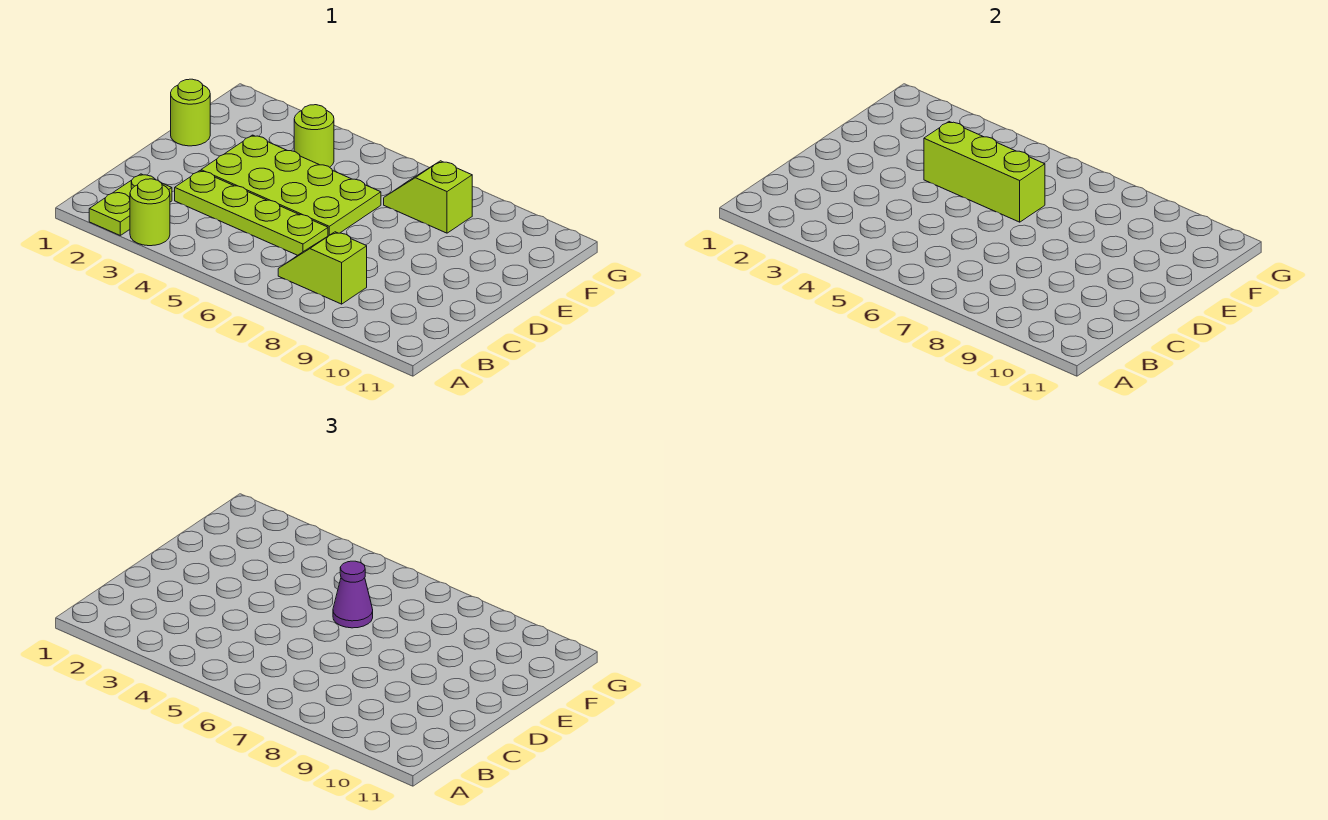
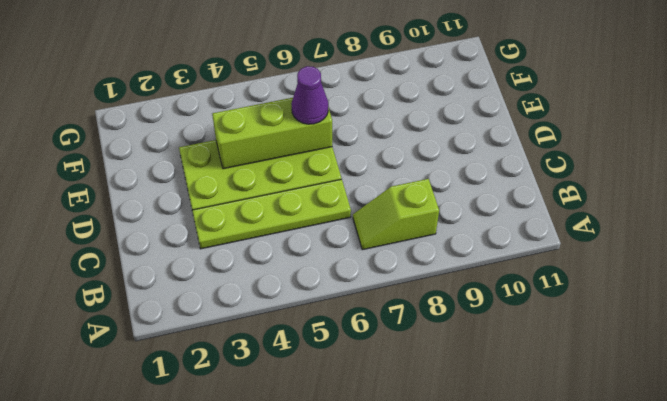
none -> lime 1x2 plate [89,174,172,235]
none -> lime 1x1 round brick [130,179,170,246]

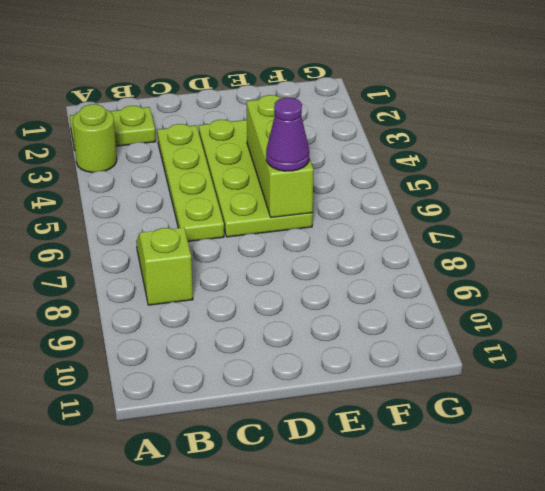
none -> lime 1x1 round brick [171,79,210,146]
none -> lime 1x1 round brick [294,105,334,167]

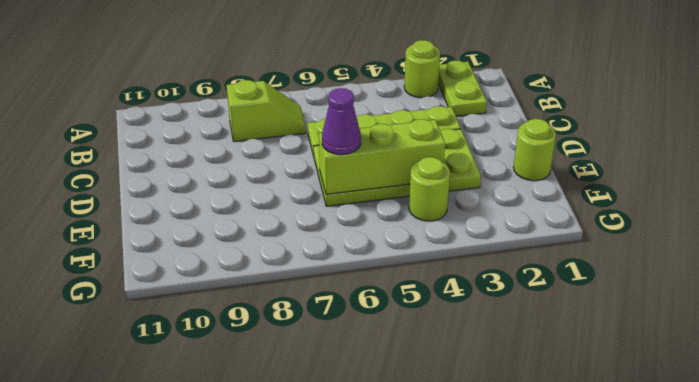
none -> lime 1x2 slope [384,161,472,233]

